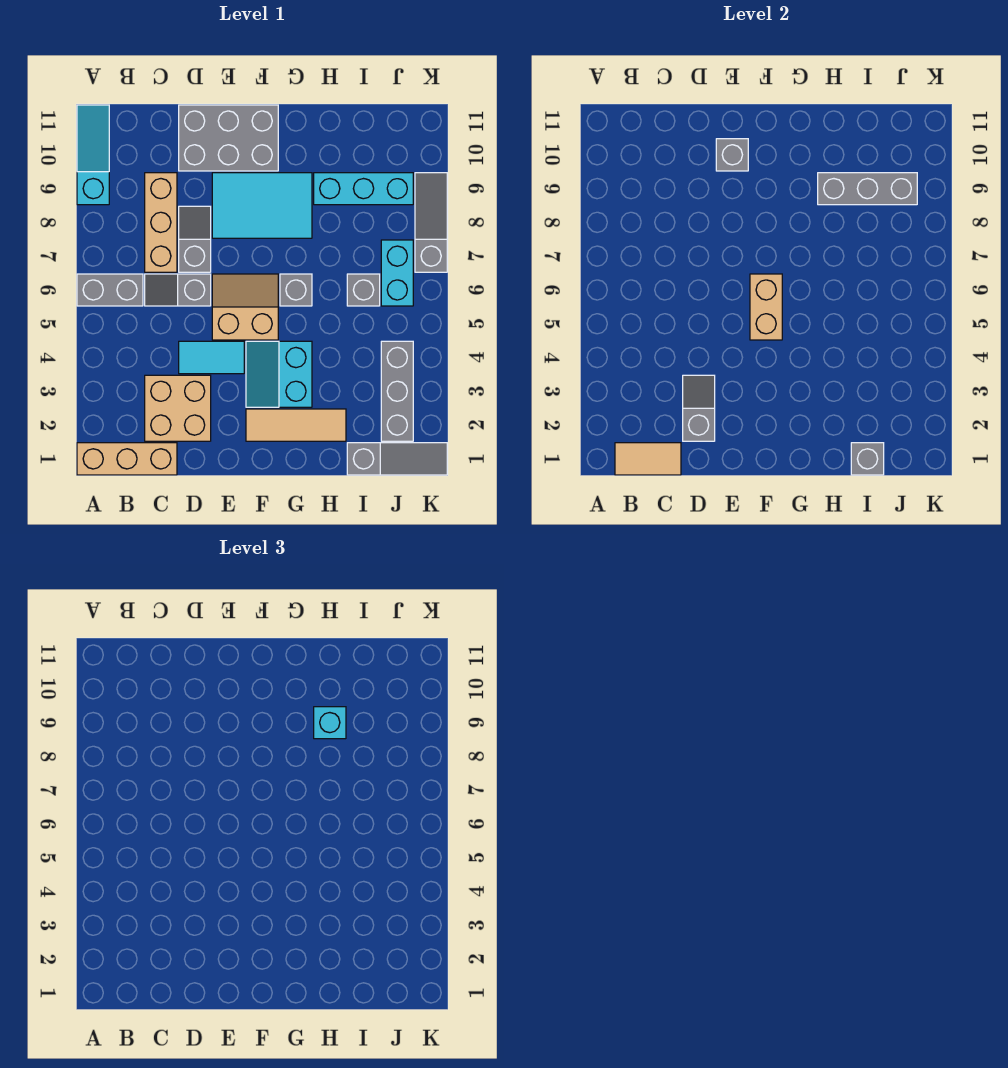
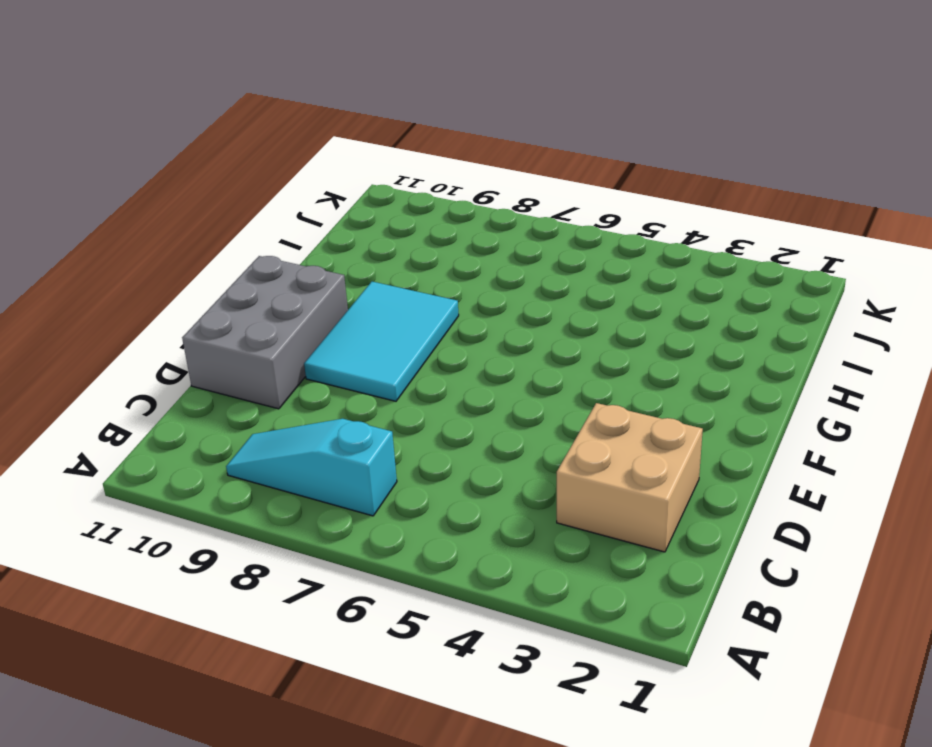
cyan 1x3 slope [226,419,397,516] -> cyan 1x3 slope moved to [77,105,109,205]
none -> tan 1x3 brick [77,443,177,475]
none -> grey 1x2 brick [77,274,143,306]
none -> grey 1x2 slope [145,274,211,306]

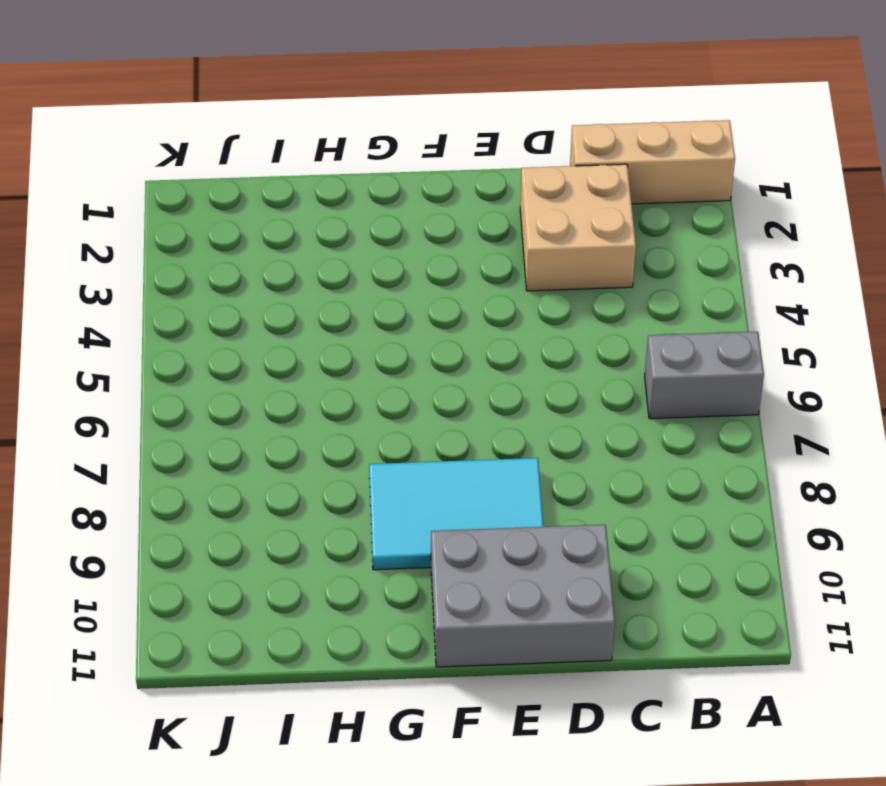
none -> cyan 1x3 slope [77,105,109,205]
none -> grey 1x2 slope [145,274,211,306]
none -> tan 1x3 brick [145,173,177,272]

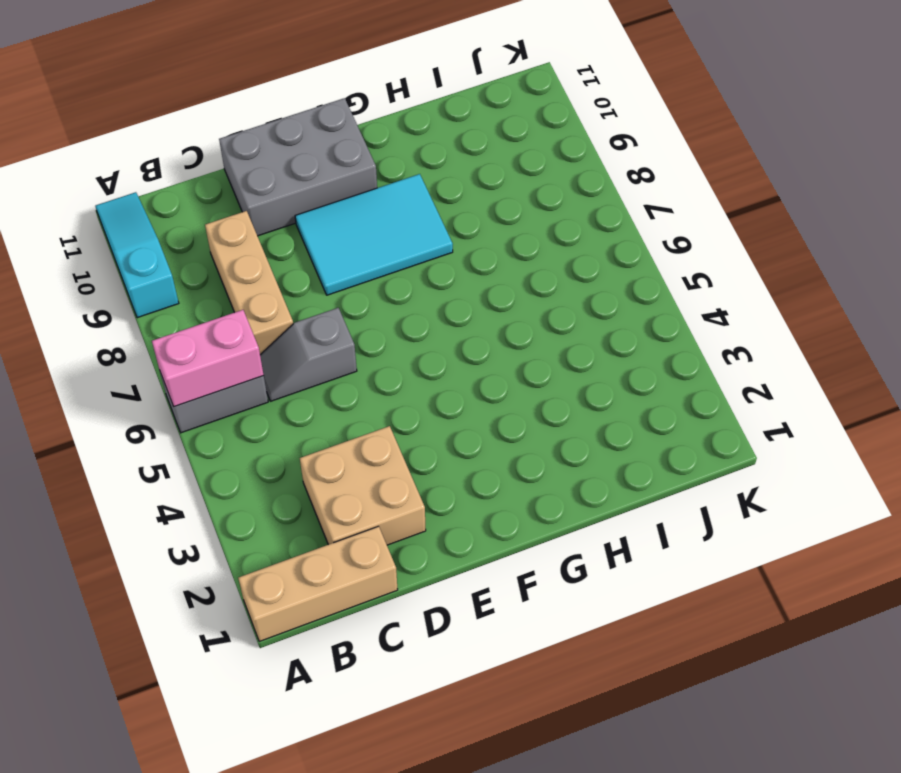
pink 1x2 brick [152,310,264,407] -> none
none -> cyan 1x2 tile [179,341,244,374]
none -> grey 1x2 slope [179,206,211,272]
none -> tan 2x2 slope [212,274,278,340]

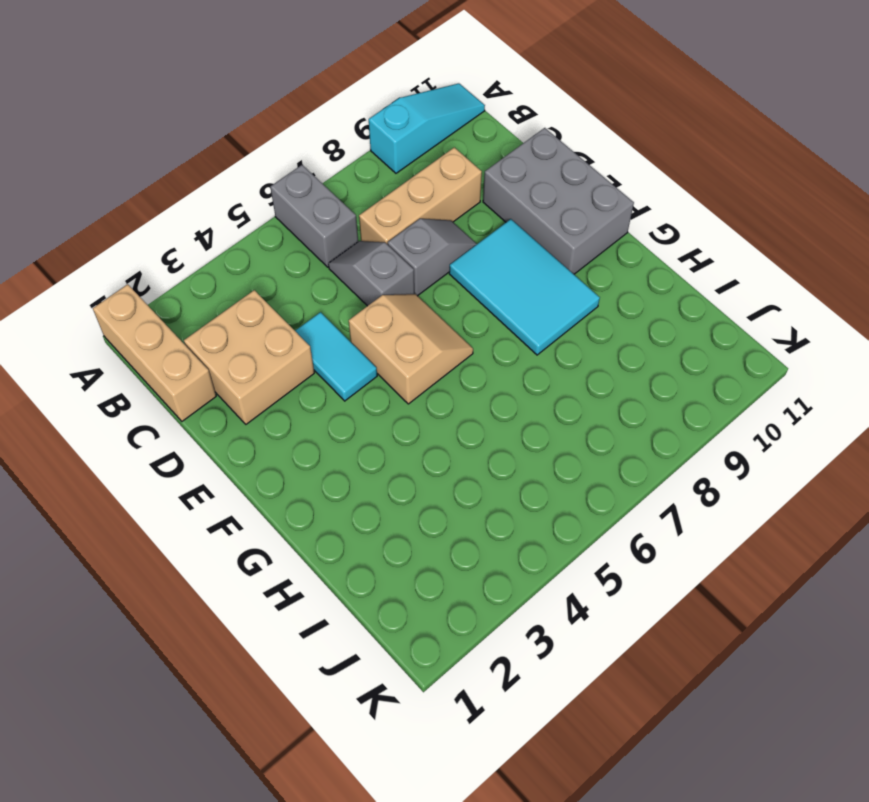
none -> tan 1x3 tile [246,409,346,441]
none -> cyan 2x2 slope [246,341,312,407]
none -> grey 1x1 brick [280,274,312,306]

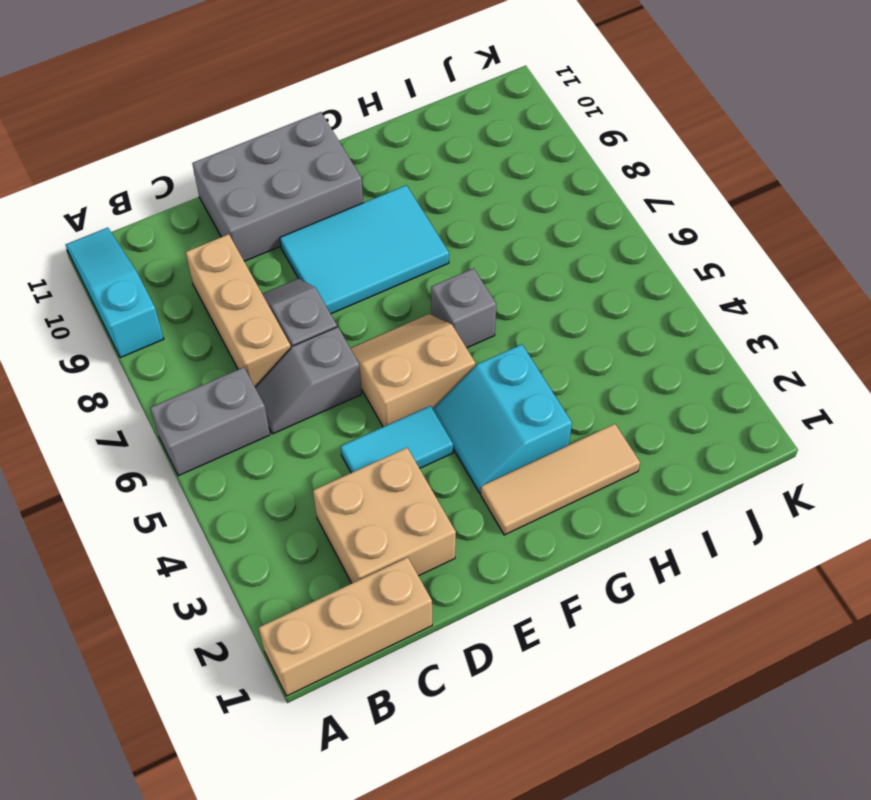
none -> cyan 1x3 brick [314,173,413,205]
none -> grey 1x3 slope [347,443,447,475]
none -> grey 1x1 brick [347,274,380,306]

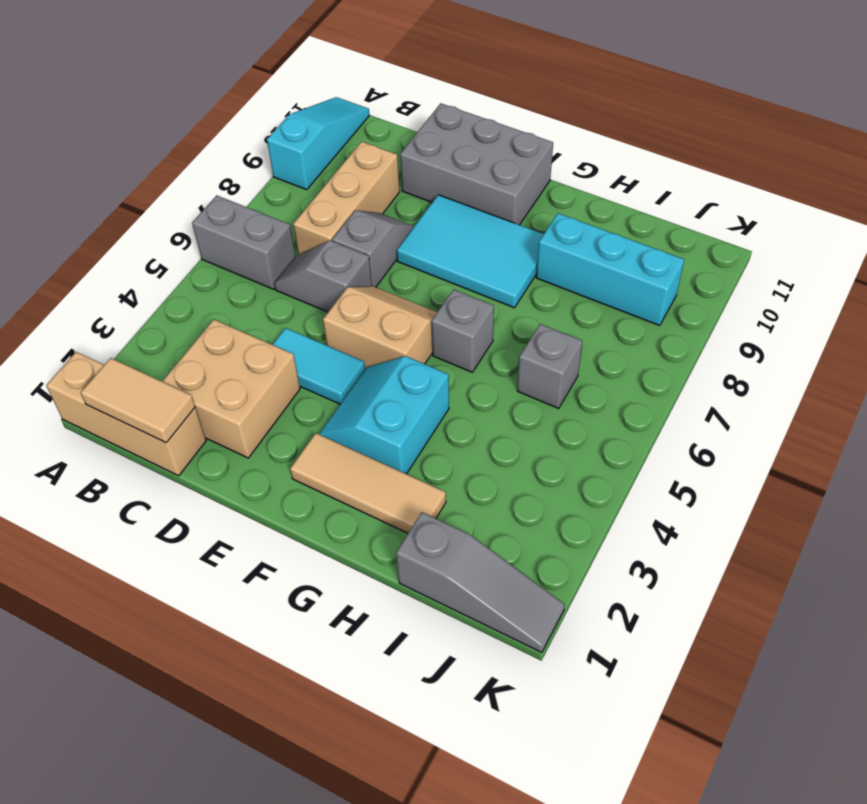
none -> grey 1x3 brick [381,341,413,441]
none -> cyan 1x2 brick [381,240,413,306]
none -> grey 1x3 slope [415,173,447,272]

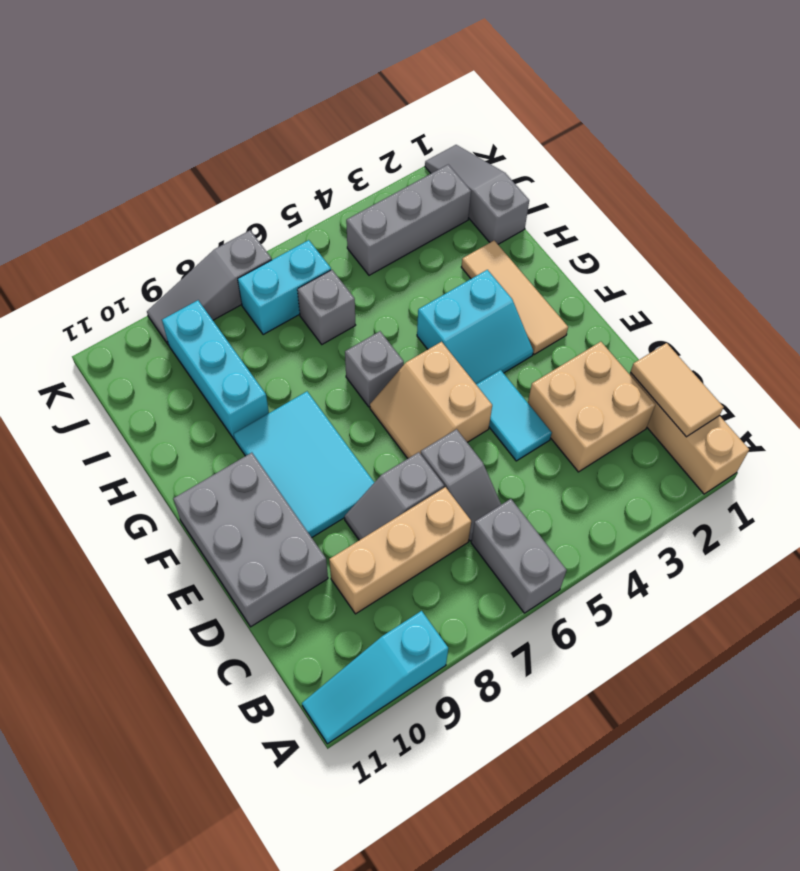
none -> grey 1x2 slope [683,375,715,441]
none -> grey 1x1 brick [716,139,748,171]
none -> tan 1x2 brick [750,274,782,340]

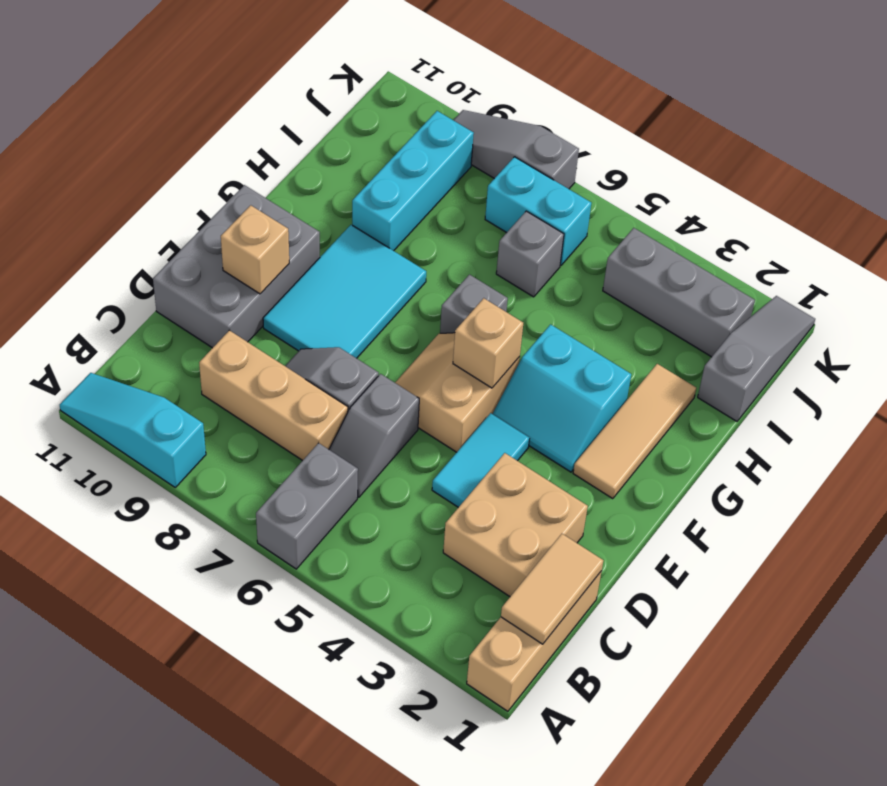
tan 1x1 brick [221,205,289,294] -> grey 1x1 brick [716,139,748,171]
tan 1x1 brick [453,298,523,388] -> tan 1x2 brick [750,274,782,340]
none -> grey 1x2 slope [683,375,715,441]
none -> grey 1x3 brick [818,173,917,205]
none -> grey 1x1 brick [851,443,884,475]

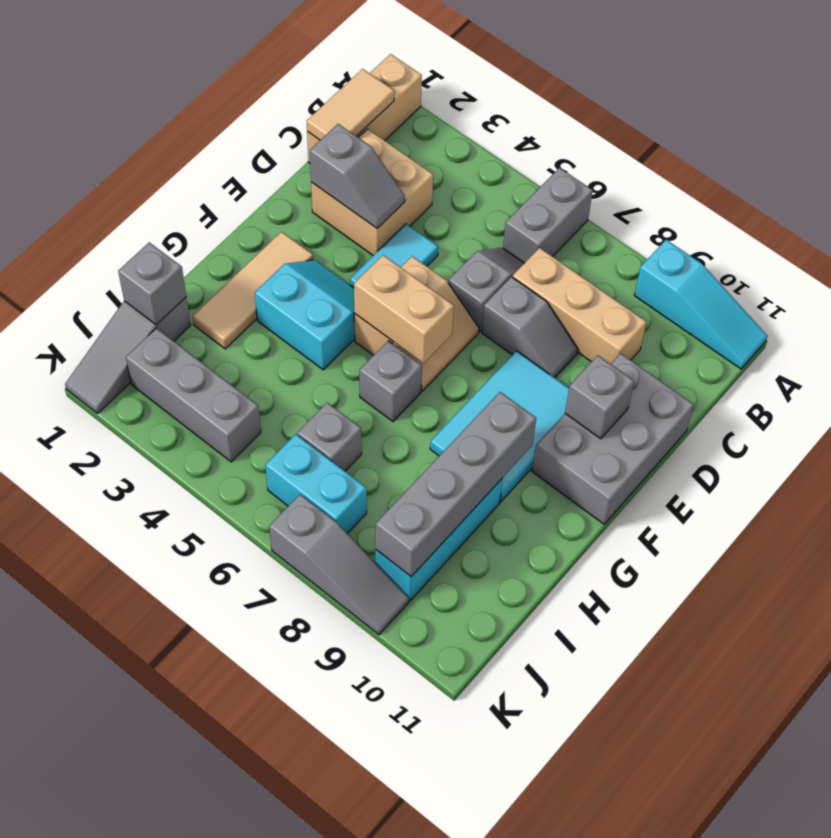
grey 1x4 brick [375,392,536,577] -> grey 1x3 brick [818,173,917,205]
none -> cyan 1x1 brick [314,707,346,739]

